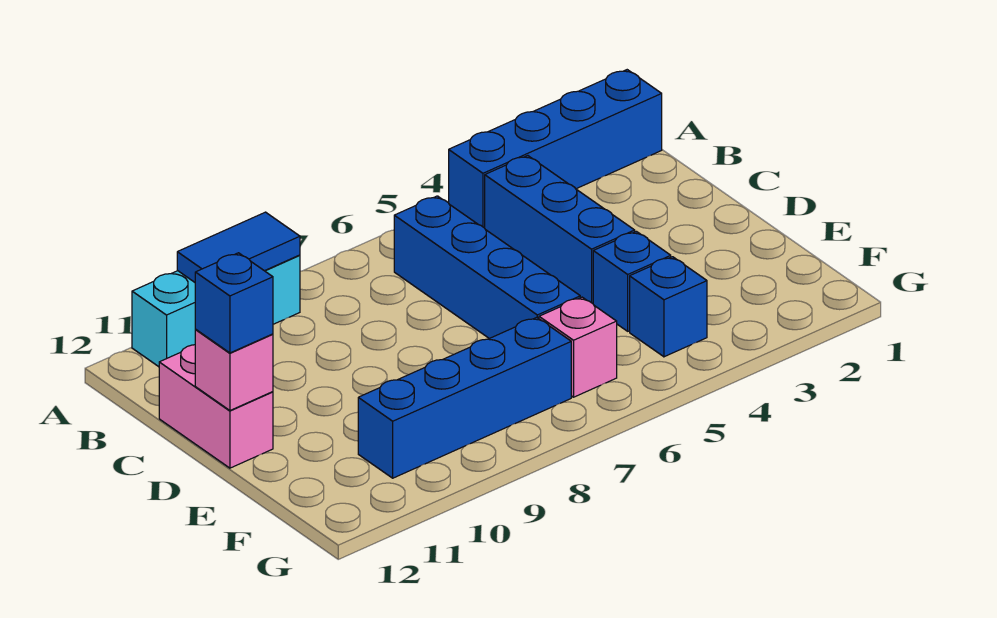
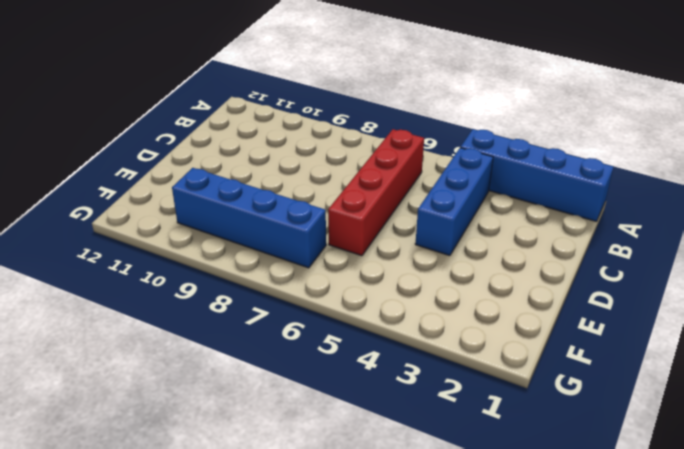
red 1x4 brick [328,129,424,256] -> blue 1x4 brick [394,196,580,339]
none -> cyan 1x3 brick [132,255,300,367]
none -> pink 1x2 brick [159,345,273,468]
none -> blue 1x1 brick [593,231,671,331]

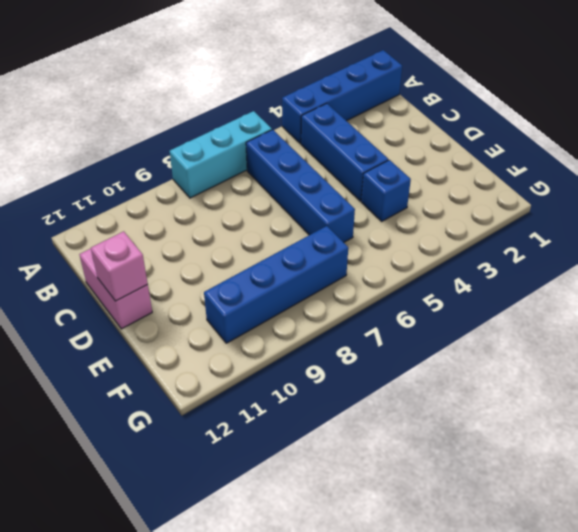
cyan 1x3 brick [170,111,272,198] -> cyan 1x3 brick moved to [132,255,300,367]
none -> blue 1x1 brick [630,257,707,357]
none -> pink 1x1 brick [539,297,617,397]
none -> blue 1x2 tile [177,212,300,282]

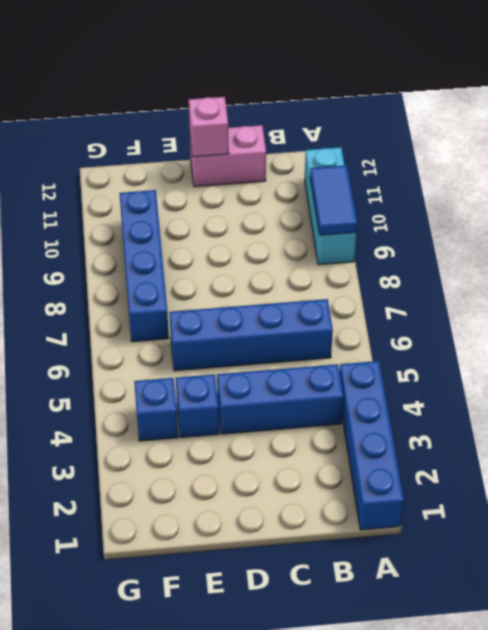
none -> pink 1x1 brick [539,297,617,397]
none -> blue 1x1 brick [195,253,273,353]

